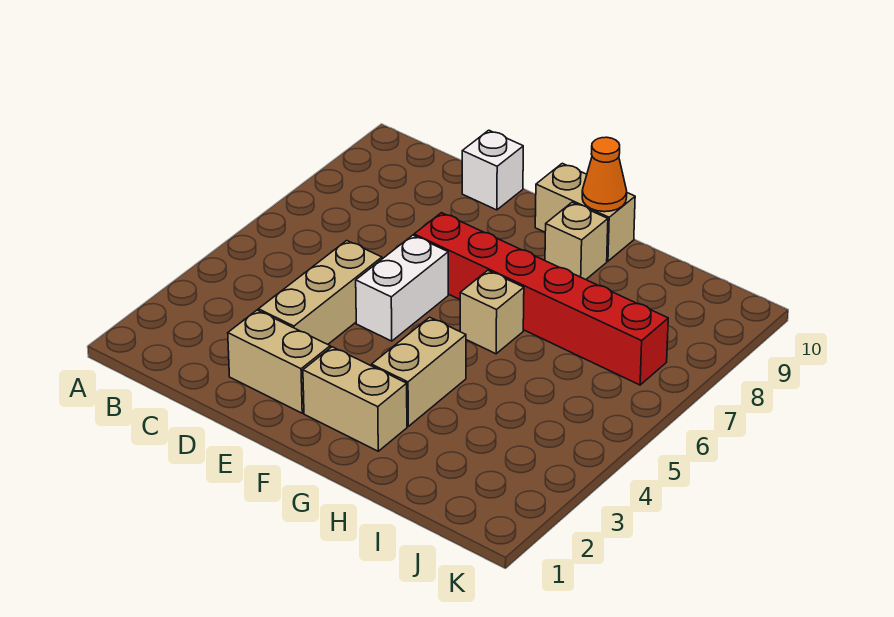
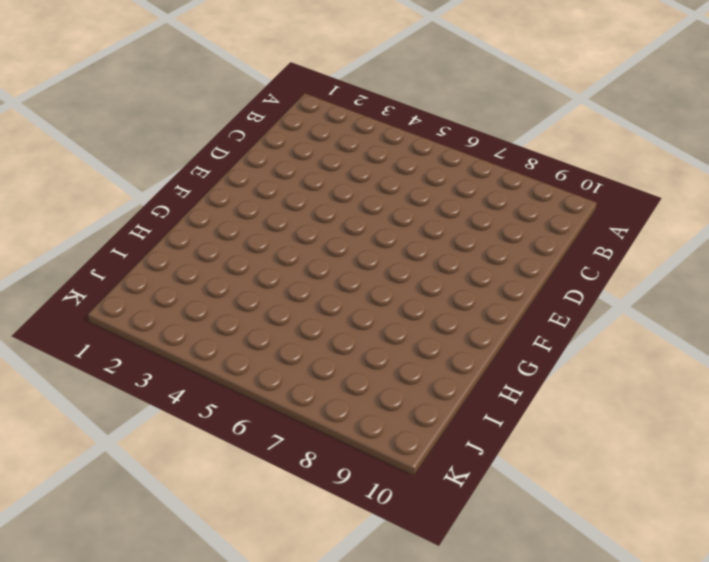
none -> tan 1x2 brick [228,310,330,413]
none -> tan 1x3 brick [258,241,382,344]

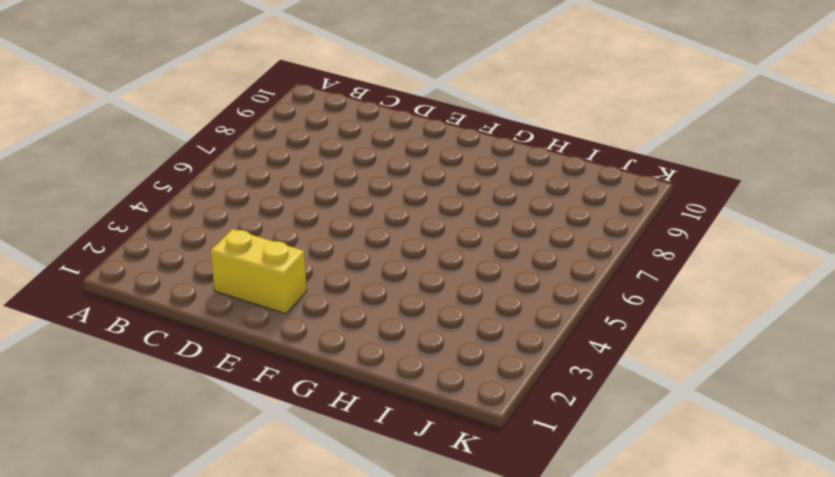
yellow 1x2 brick [211,229,307,314] -> tan 1x2 brick [228,310,330,413]
none -> tan 1x3 brick [258,241,382,344]
none -> white 1x1 brick [462,130,523,210]

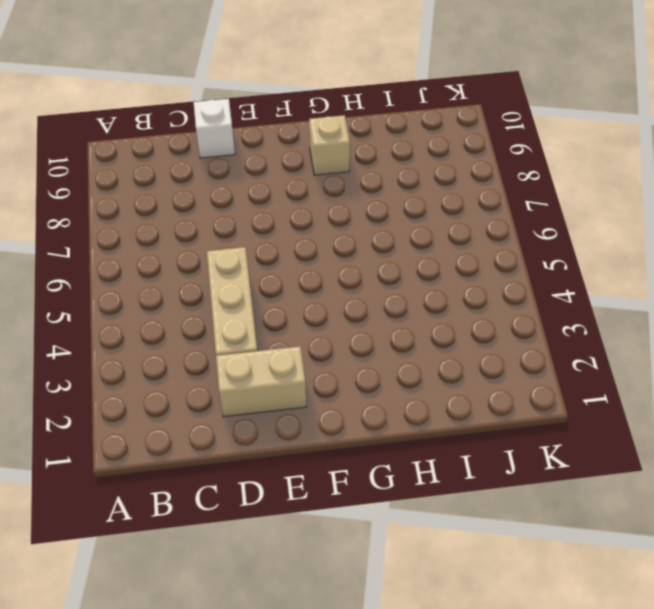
none -> white 1x2 brick [356,235,448,341]
none -> red 1x6 brick [414,213,668,385]

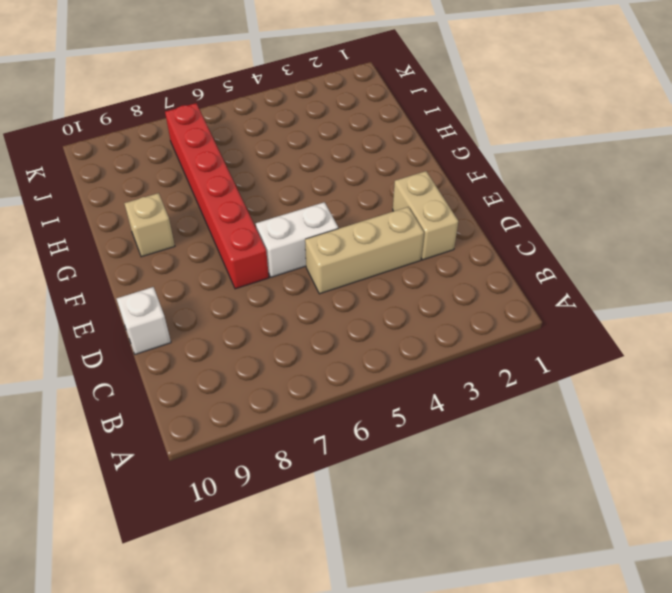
none -> tan 1x2 brick [303,347,407,451]
none -> tan 1x2 brick [535,163,635,261]

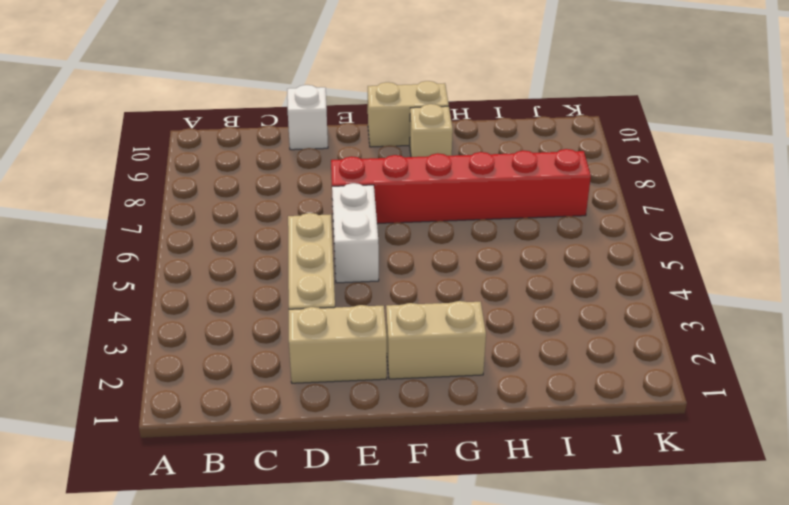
none -> tan 1x2 brick [372,317,466,426]
none -> tan 1x1 brick [460,270,524,354]

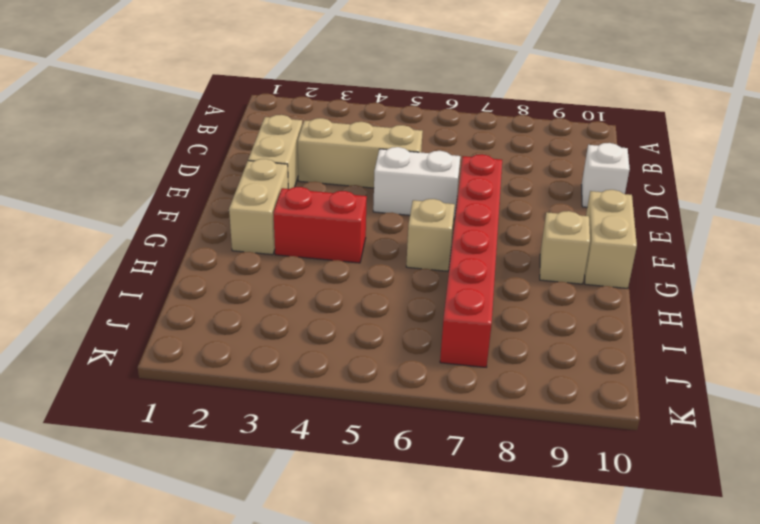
red 1x2 brick [274,187,367,263] -> tan 1x2 brick [372,317,466,426]
none -> orange 1x1 cone [582,137,627,212]

